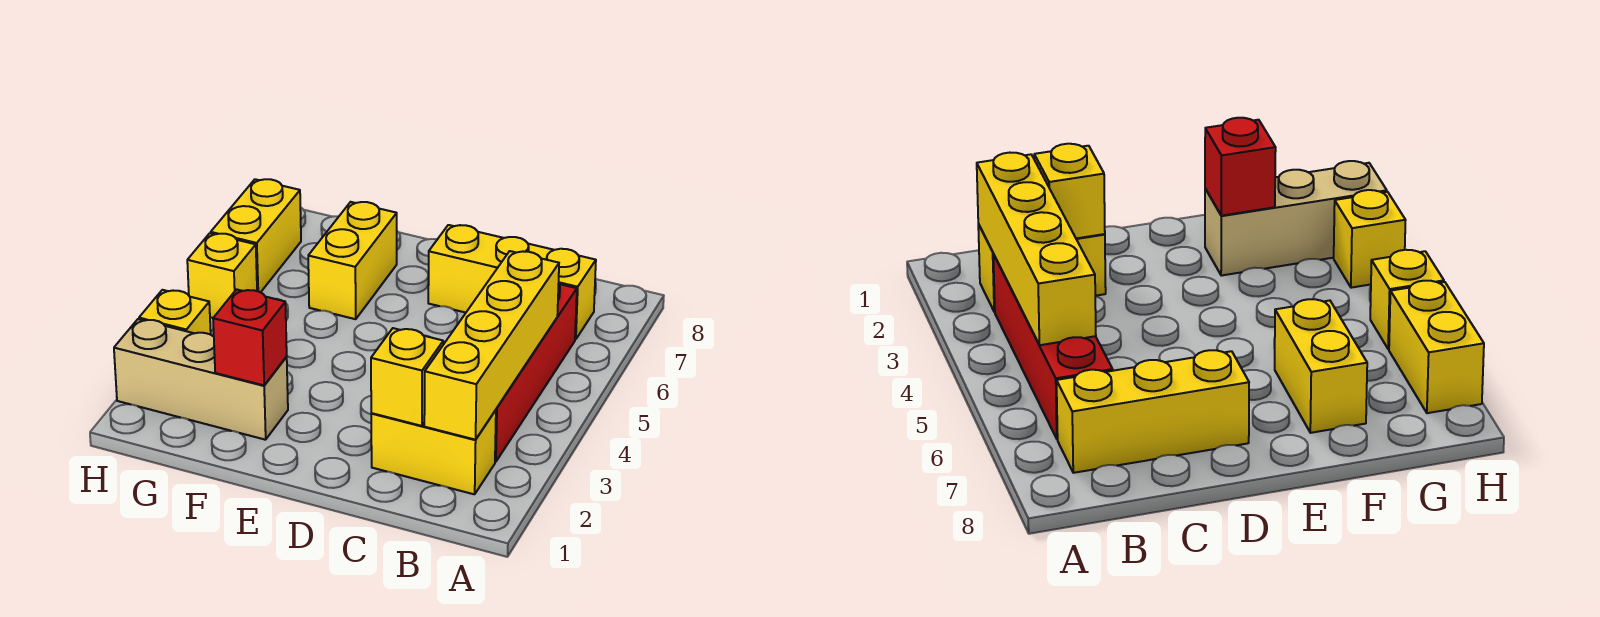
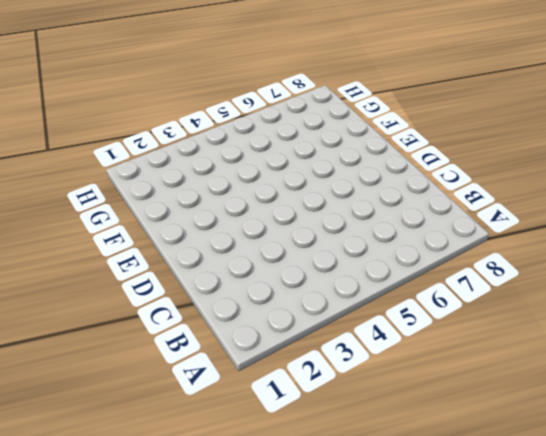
none -> yellow 1x2 brick [371,410,496,494]
none -> red 1x4 brick [495,284,577,462]

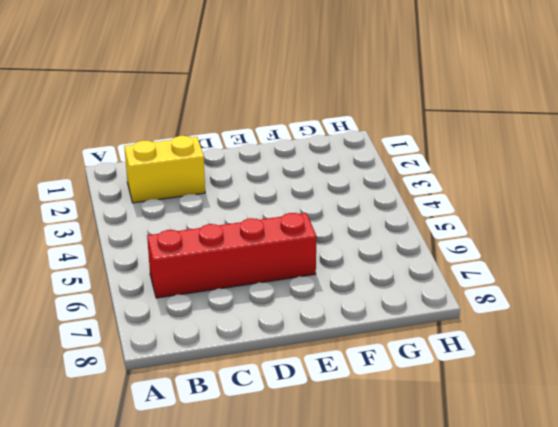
red 1x4 brick [147,213,317,298] -> red 1x4 brick turned to [495,284,577,462]
none -> yellow 1x3 brick [428,225,596,339]
none -> tan 1x3 brick [114,319,288,440]

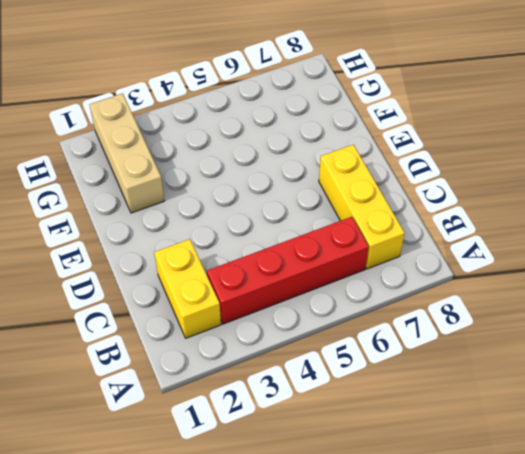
none -> yellow 1x2 brick [308,202,397,319]
none -> yellow 1x1 brick [139,290,211,335]

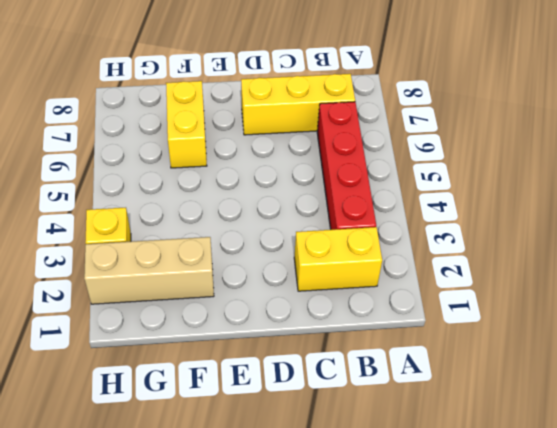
none -> yellow 1x1 brick [187,233,257,318]
none -> yellow 1x2 brick [211,179,301,293]

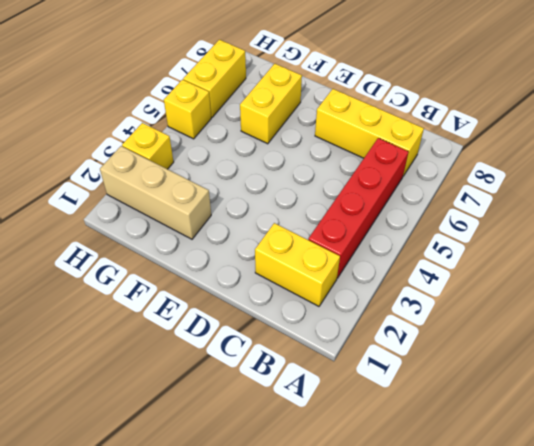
none -> yellow 1x4 brick [424,251,559,440]
none -> yellow 1x1 brick [371,328,443,426]

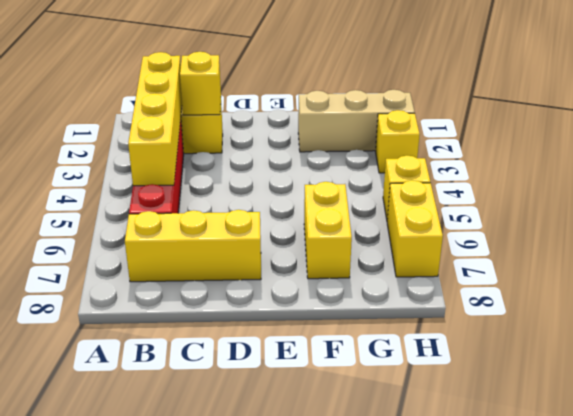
none -> red 1x1 brick [213,289,287,385]

